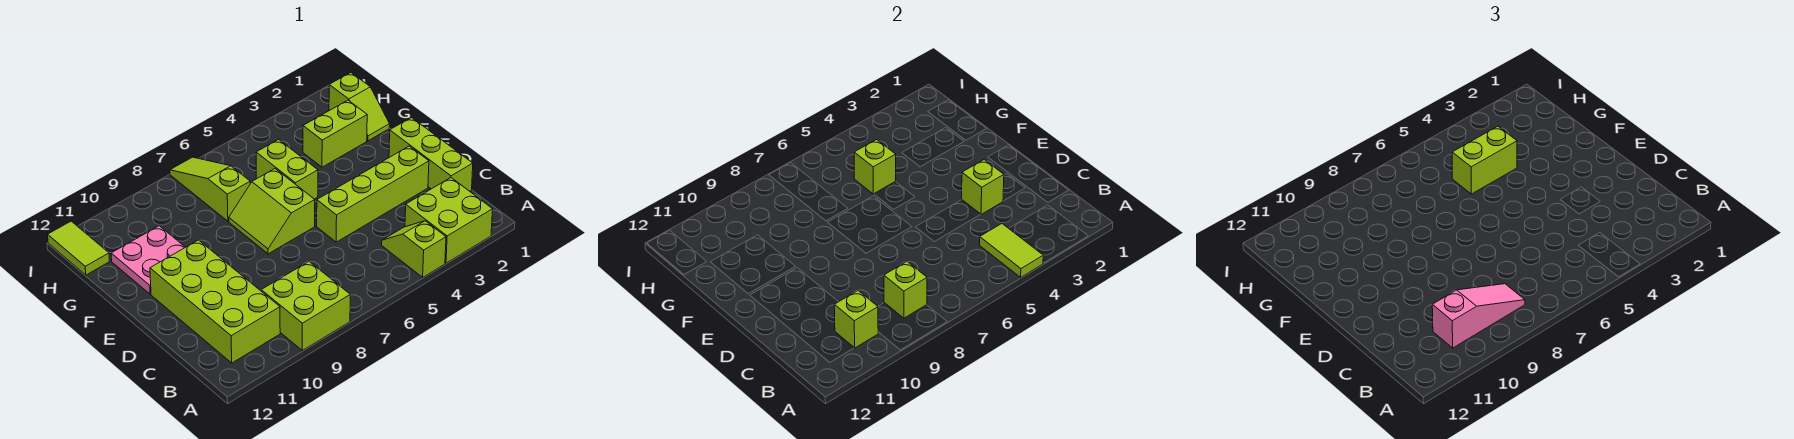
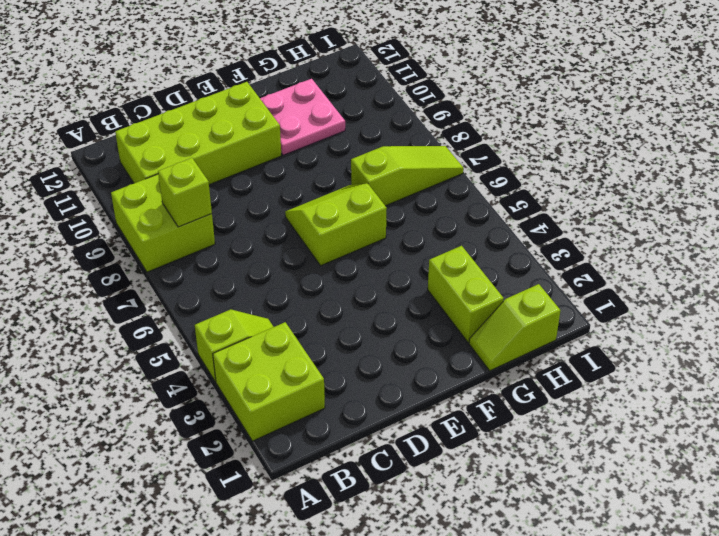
none -> lime 1x3 brick [389,118,473,191]
none -> lime 1x4 brick [317,146,429,242]
none -> lime 1x2 brick [256,140,318,199]

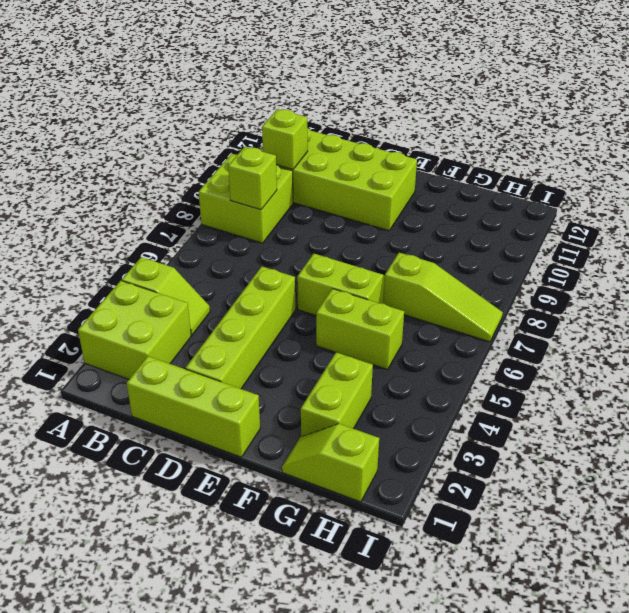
none -> pink 2x2 plate [111,226,185,294]
none -> lime 1x2 tile [48,221,109,275]
none -> lime 1x2 tile [980,224,1043,277]

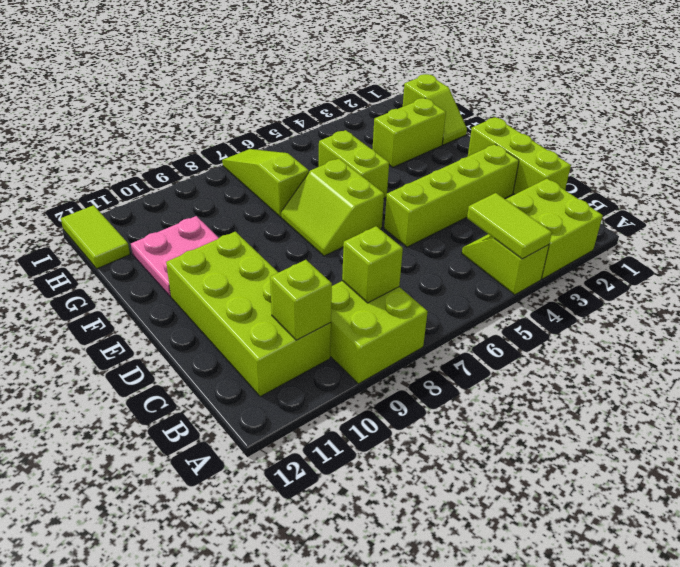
none -> lime 1x1 brick [962,160,1004,214]
none -> lime 1x1 brick [854,140,896,194]
none -> pink 1x3 slope [1432,284,1525,348]

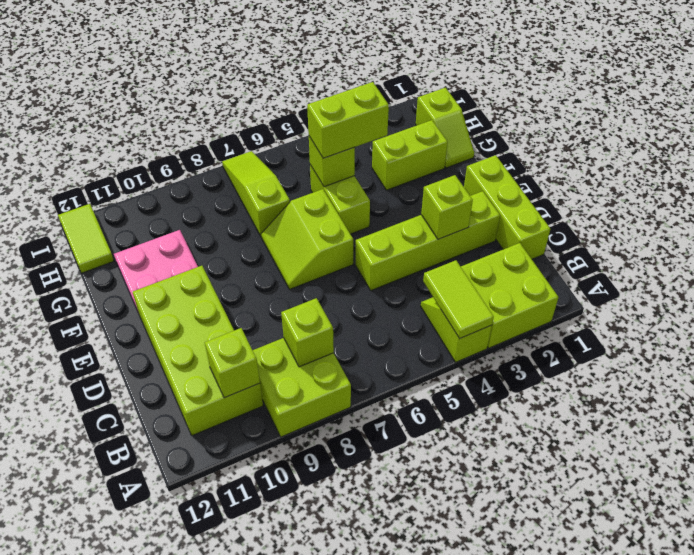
none -> pink 1x3 slope [1432,284,1525,348]

